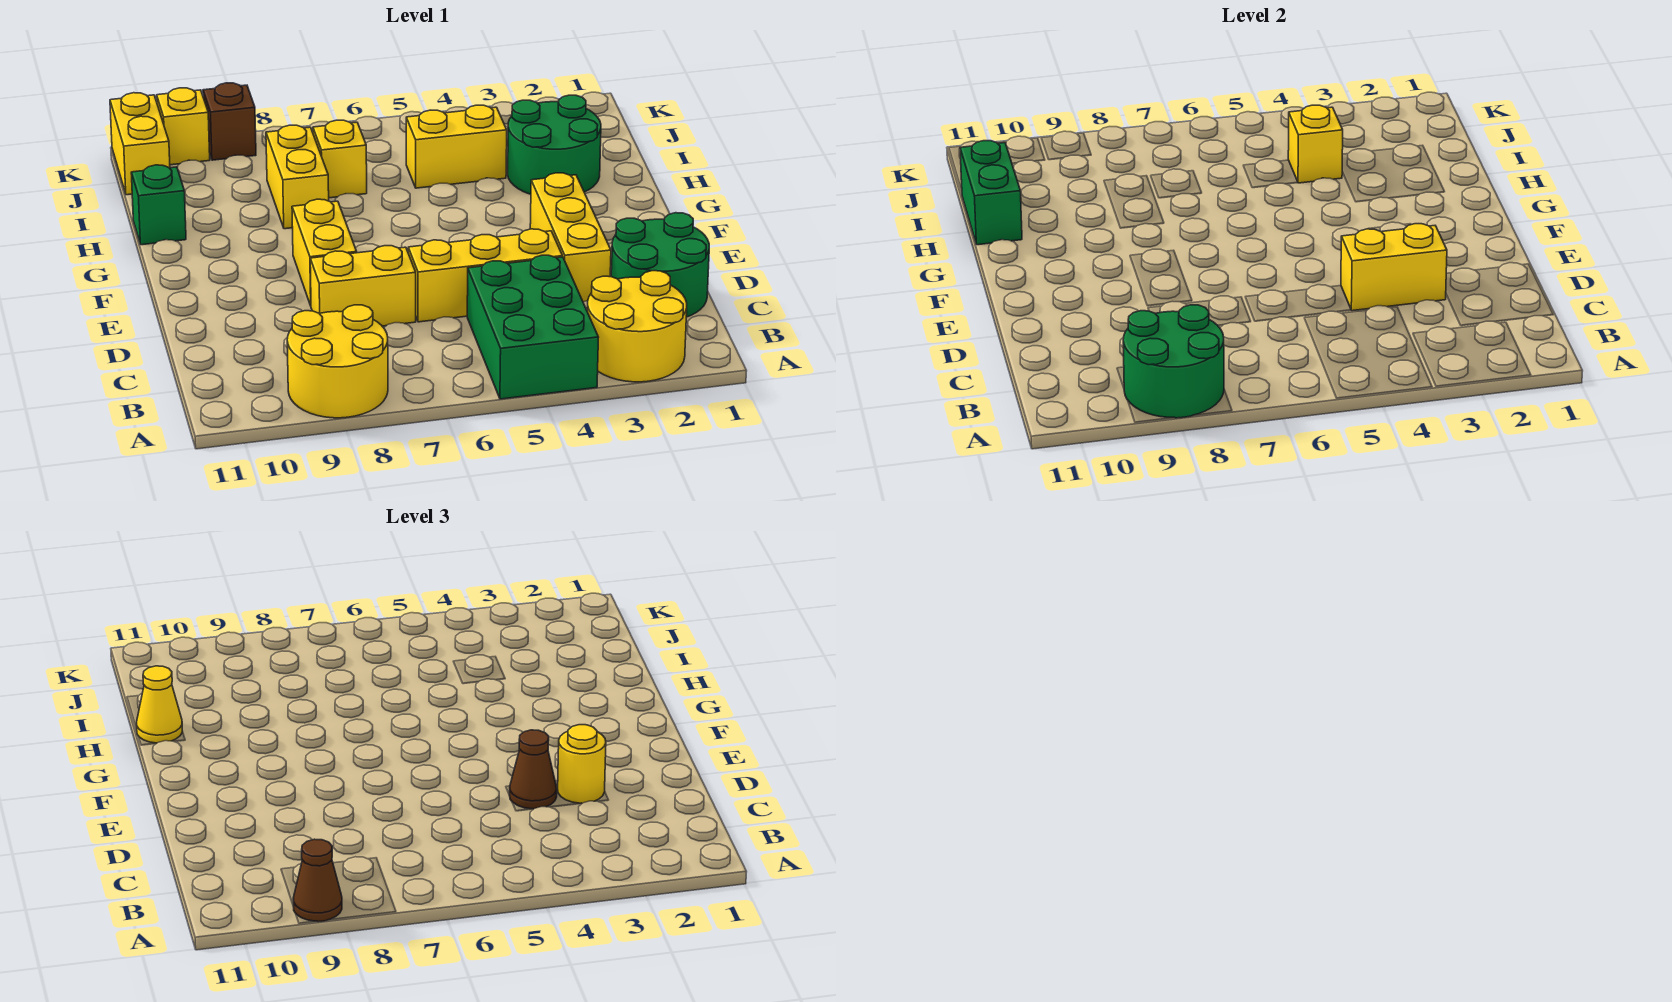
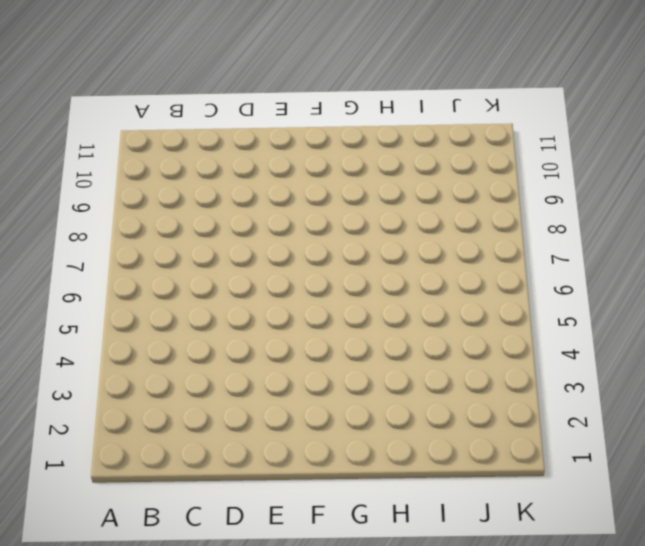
none -> yellow 2x2 round brick [587,271,687,382]
none -> green 2x3 brick [467,255,599,399]
none -> yellow 2x2 round brick [287,305,388,418]

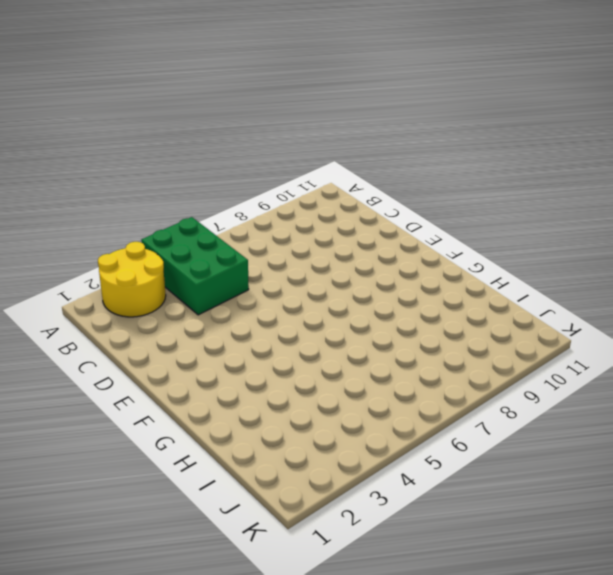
none -> yellow 2x2 round brick [287,305,388,418]
none -> green 2x2 round brick [611,213,709,317]
none -> yellow 1x3 brick [530,173,611,302]

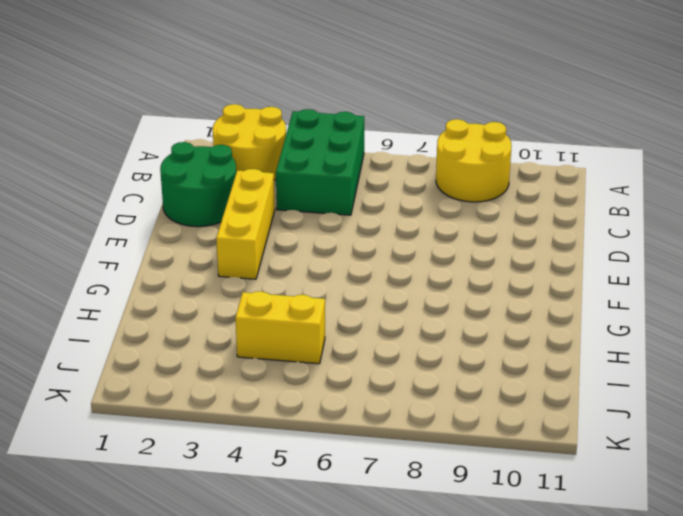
none -> yellow 1x3 brick [408,229,562,322]
none -> yellow 1x2 brick [310,246,416,326]
none -> yellow 1x2 brick [292,199,357,306]

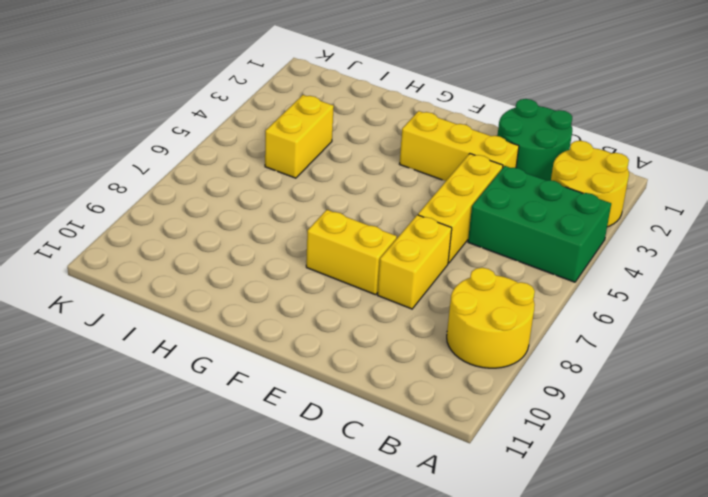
none -> green 2x2 round brick [508,95,601,194]
none -> yellow 1x2 brick [266,125,329,229]
none -> green 1x1 brick [131,165,186,245]

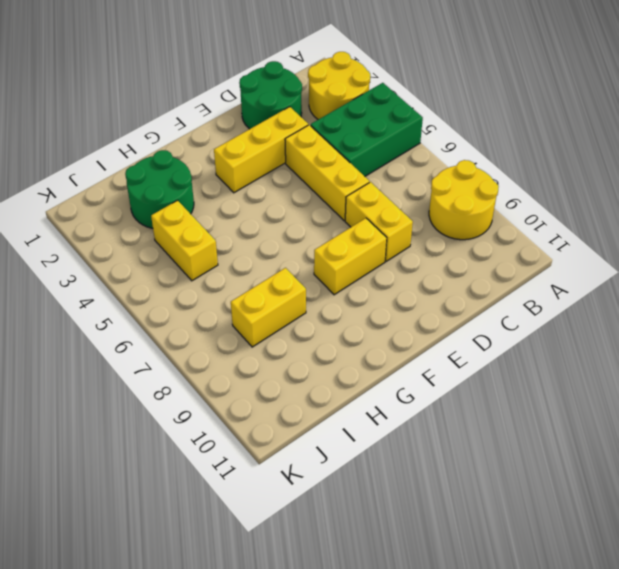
none -> green 1x1 brick [131,165,186,245]
none -> yellow 1x1 brick [313,120,367,198]
none -> yellow 1x2 brick [110,93,170,195]

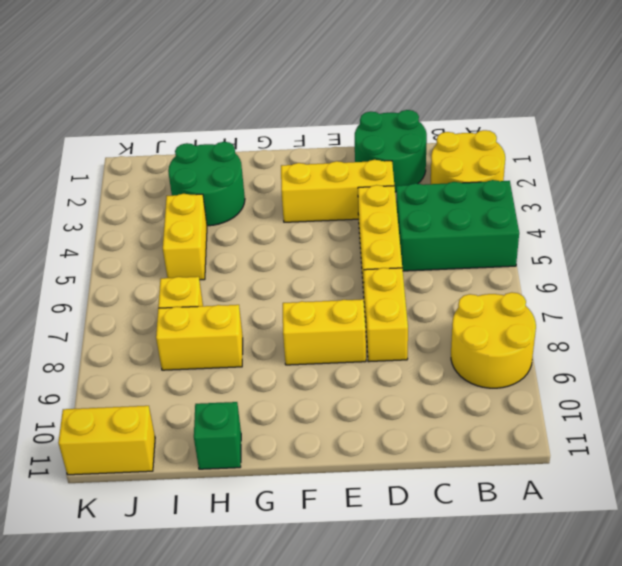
none -> brown 1x1 brick [203,83,256,160]
none -> yellow 1x1 brick [157,88,210,165]
none -> green 2x2 round brick [1123,305,1224,418]

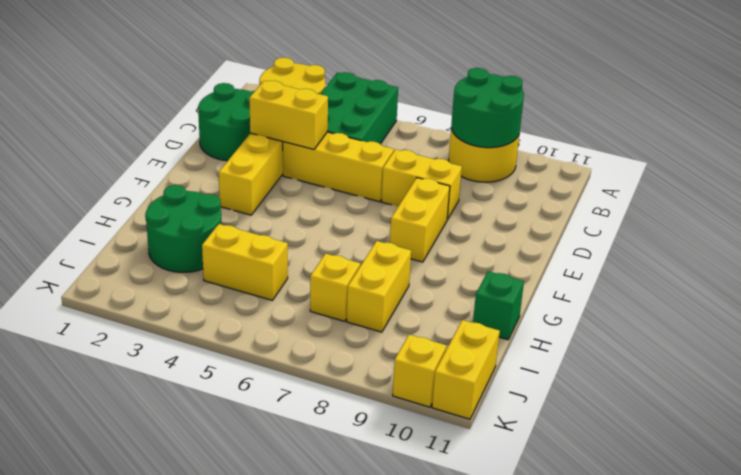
none -> brown 1x1 brick [203,83,256,160]
none -> green 1x2 brick [960,141,1022,245]
none -> yellow 1x1 brick [1288,105,1343,183]

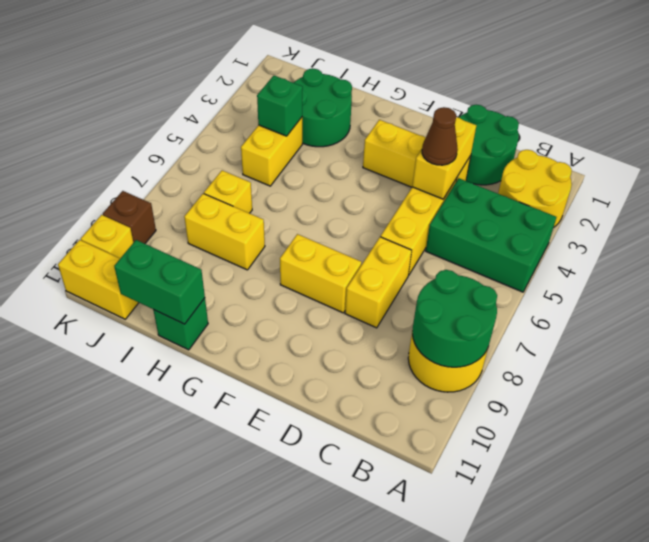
green 1x1 brick [257,76,303,136] -> yellow 1x1 brick [1288,105,1343,183]
none -> brown 1x1 cone [293,839,342,922]
none -> yellow 1x1 round brick [558,725,606,803]
none -> yellow 1x1 cone [137,666,182,743]

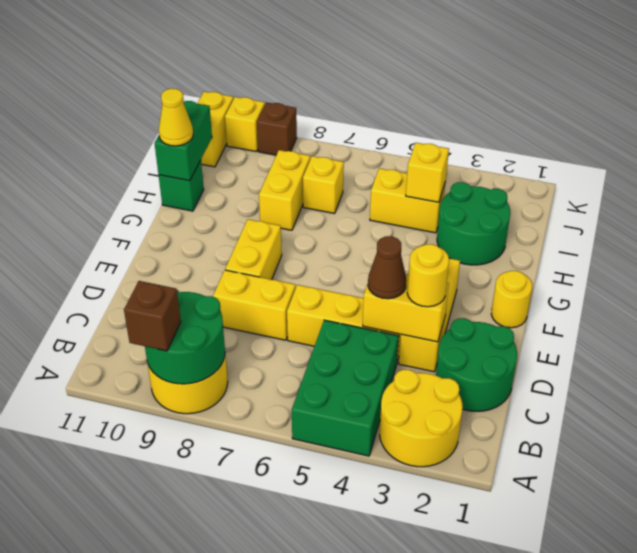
brown 1x1 brick [124,281,181,351] -> brown 1x1 cone [293,839,342,922]
yellow 1x1 round brick [491,271,532,328] -> none

